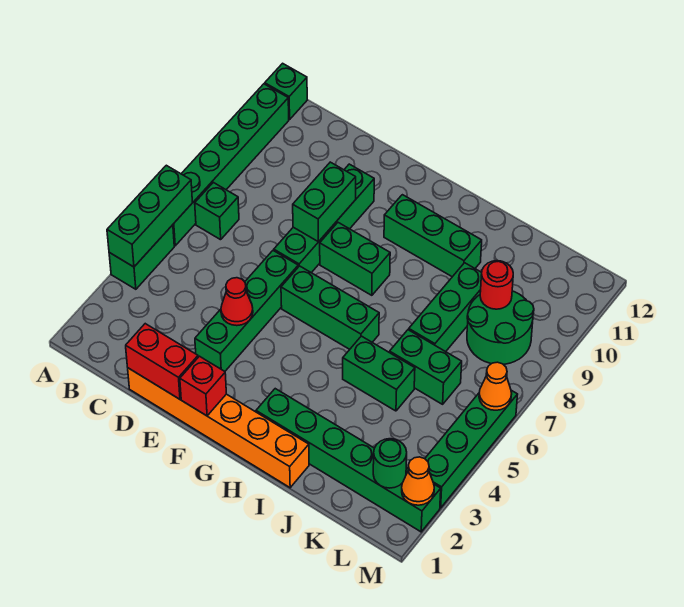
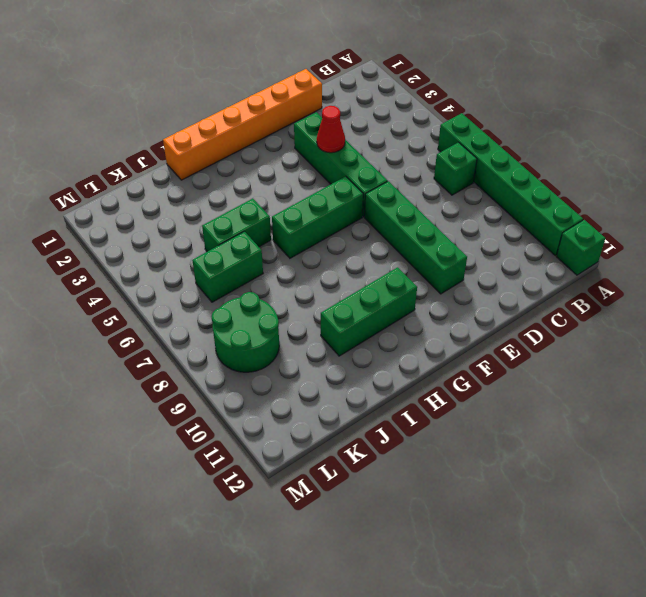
none -> green 1x2 brick [109,225,174,289]
none -> green 1x2 brick [320,223,390,295]
none -> green 1x6 brick [256,389,441,532]

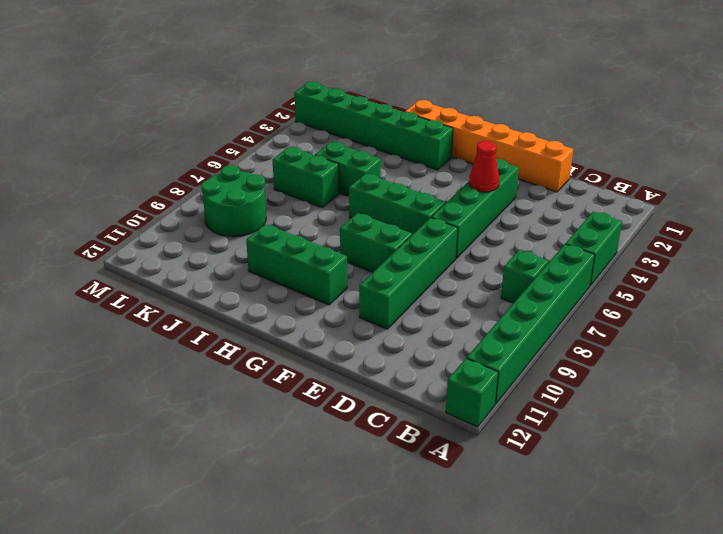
none -> green 1x3 brick [409,263,482,352]
none -> green 1x4 brick [425,390,518,508]
none -> green 1x3 brick [107,165,192,267]

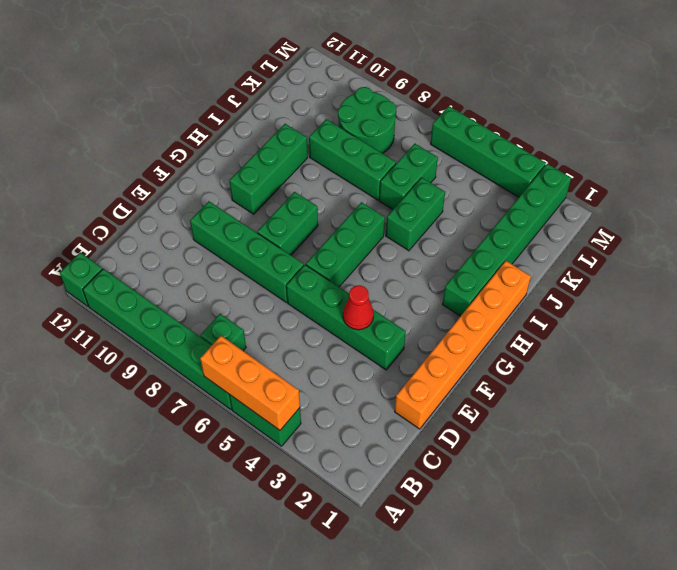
orange 1x3 brick [200,336,300,430] -> green 1x3 brick [107,165,192,267]
none -> red 1x2 brick [126,324,198,399]
none -> green 1x2 brick [293,162,356,242]
none -> red 1x1 brick [180,356,226,416]

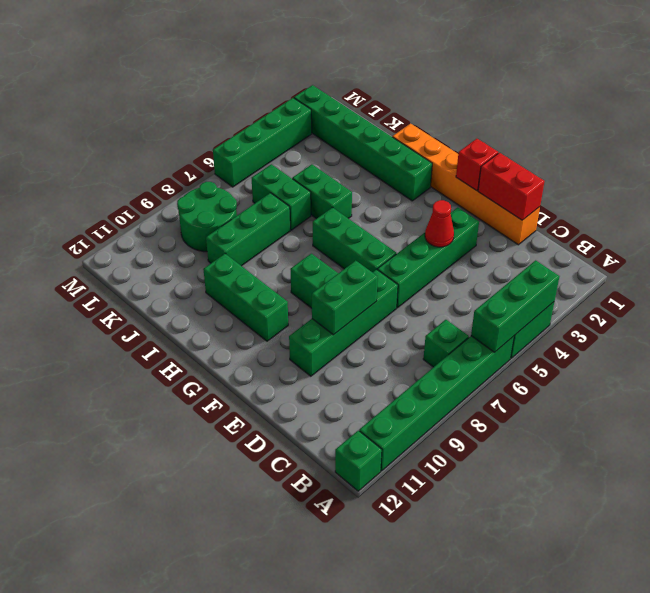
none -> red 1x1 round brick [480,261,513,309]
none -> green 1x1 round brick [373,439,407,488]
none -> orange 1x1 cone [402,457,434,505]

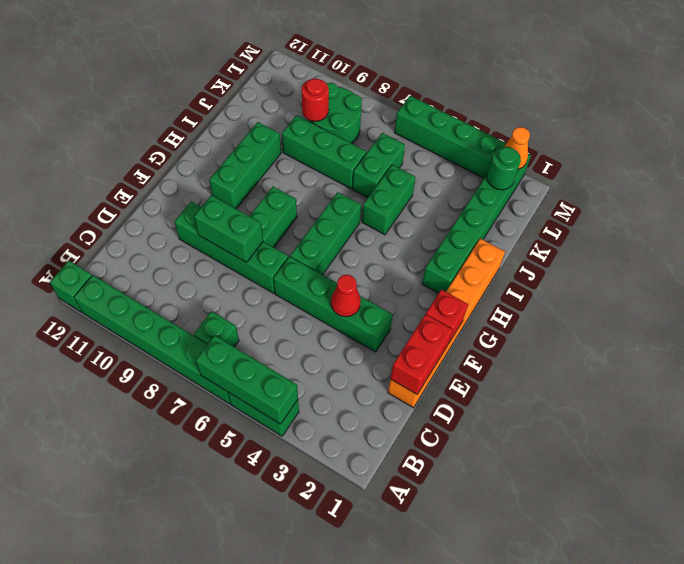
none -> orange 1x1 cone [479,362,512,410]

